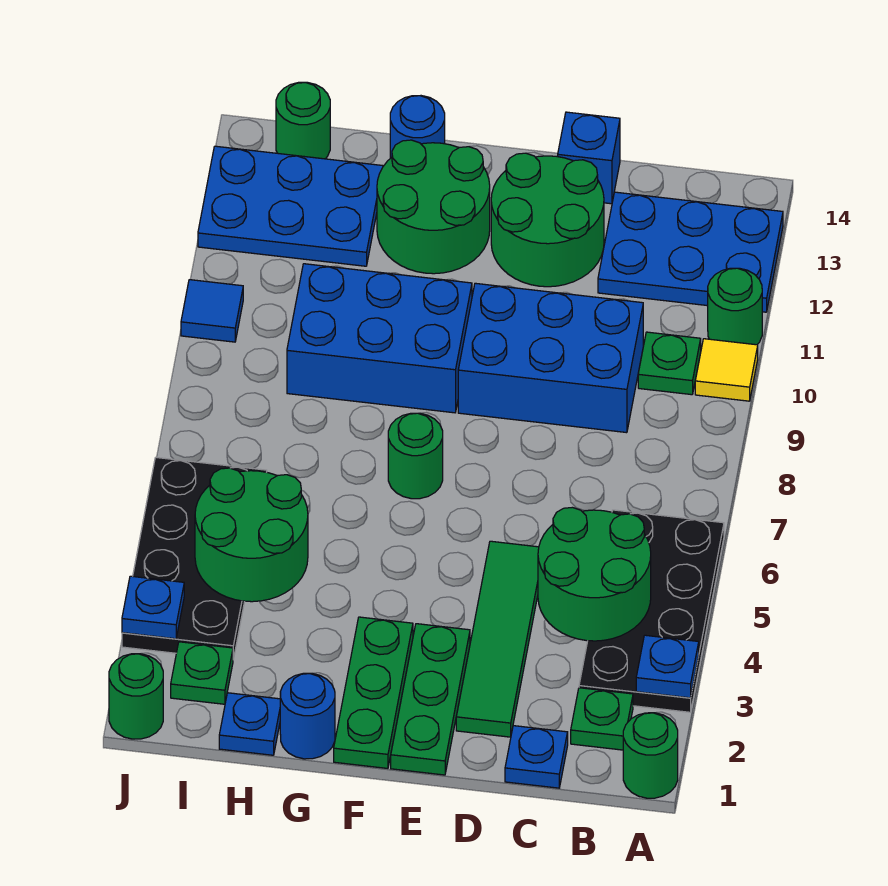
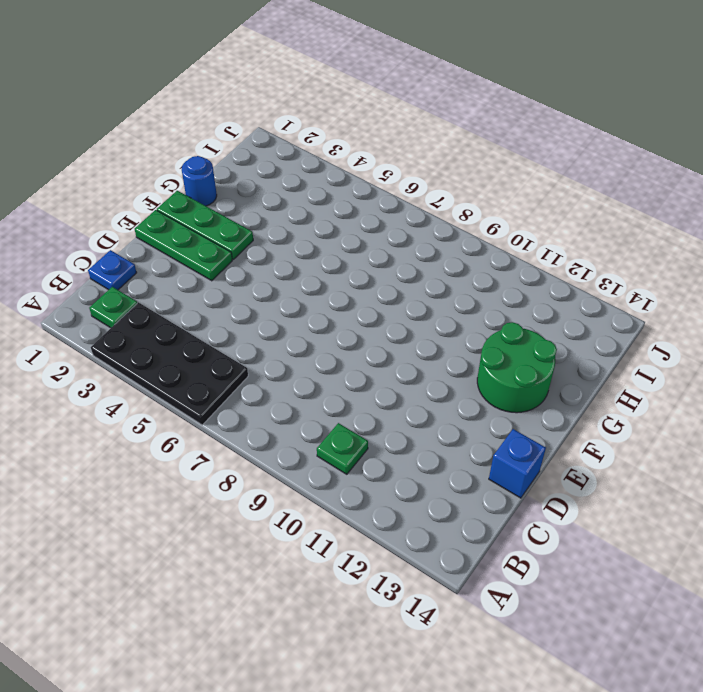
none -> green 1x1 round brick [623,713,678,798]
none -> yellow 1x1 tile [695,339,758,401]
none -> green 1x1 round brick [708,268,762,345]
none -> blue 2x3 plate [598,192,783,312]

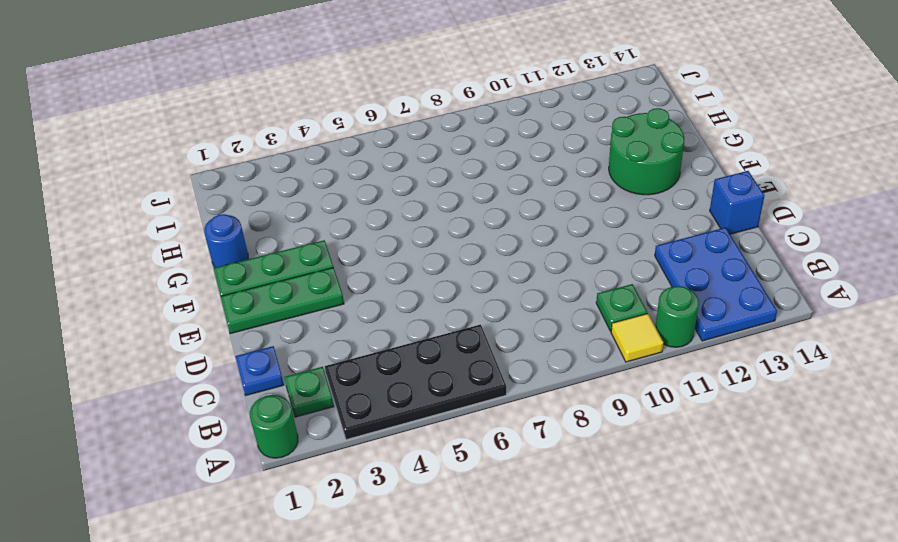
none -> blue 2x3 brick [458,283,643,433]
none -> green 1x4 tile [456,541,539,737]
none -> green 2x2 round brick [491,153,604,287]
none -> green 1x1 round brick [388,413,443,499]

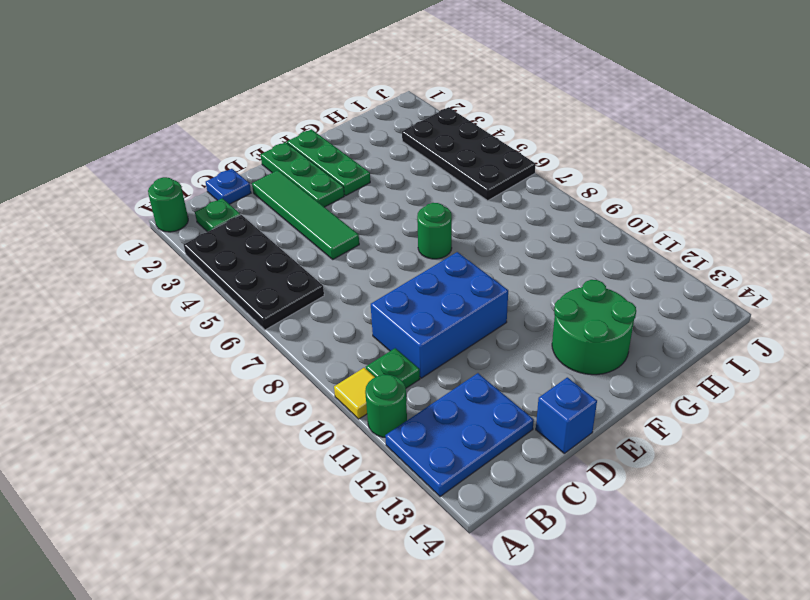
none -> green 2x2 round brick [491,153,604,287]
none -> blue 2x3 brick [287,264,472,413]
none -> blue 1x1 round brick [280,673,335,759]
none -> blue 1x1 round brick [390,96,445,158]

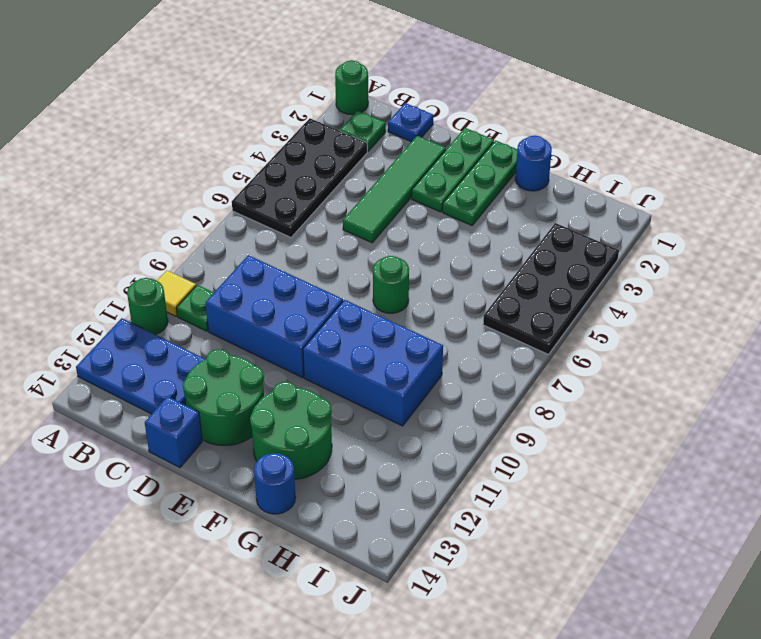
none -> blue 1x1 plate [219,693,280,755]
none -> blue 2x3 plate [198,146,383,266]
none -> green 1x1 plate [171,642,233,704]
none -> green 1x1 round brick [276,82,330,159]

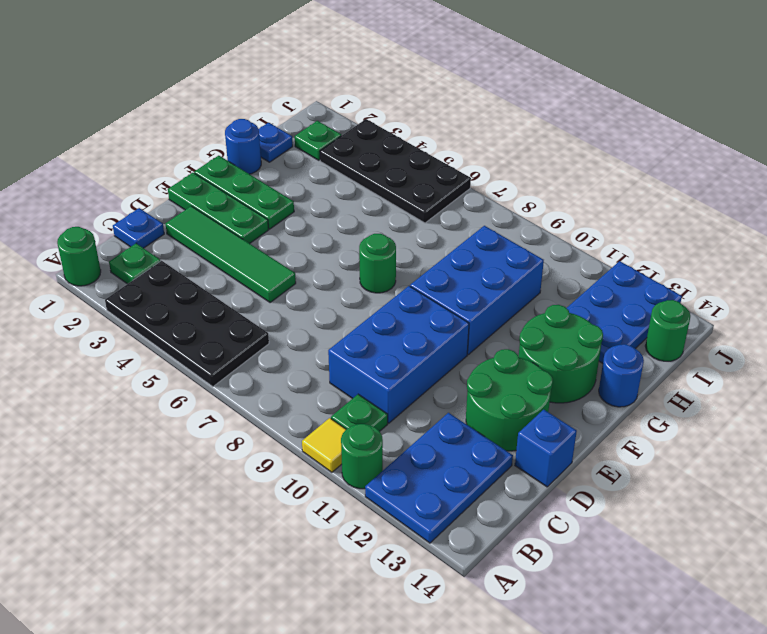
none -> green 1x1 round brick [109,654,163,739]
none -> blue 1x1 tile [181,280,243,342]
none -> blue 1x1 plate [636,635,699,698]
none -> green 2x2 round brick [538,507,651,641]

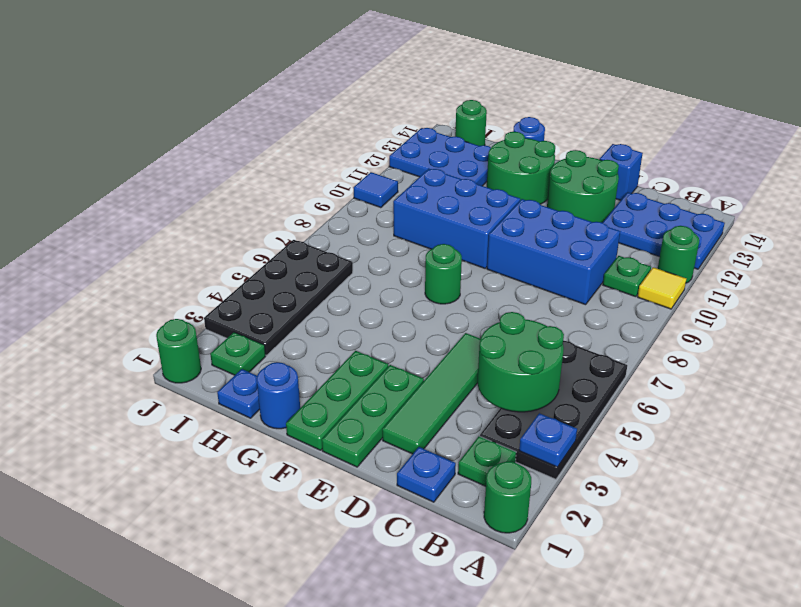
none -> green 2x2 round brick [195,468,308,602]
none -> blue 1x1 plate [122,576,184,639]

